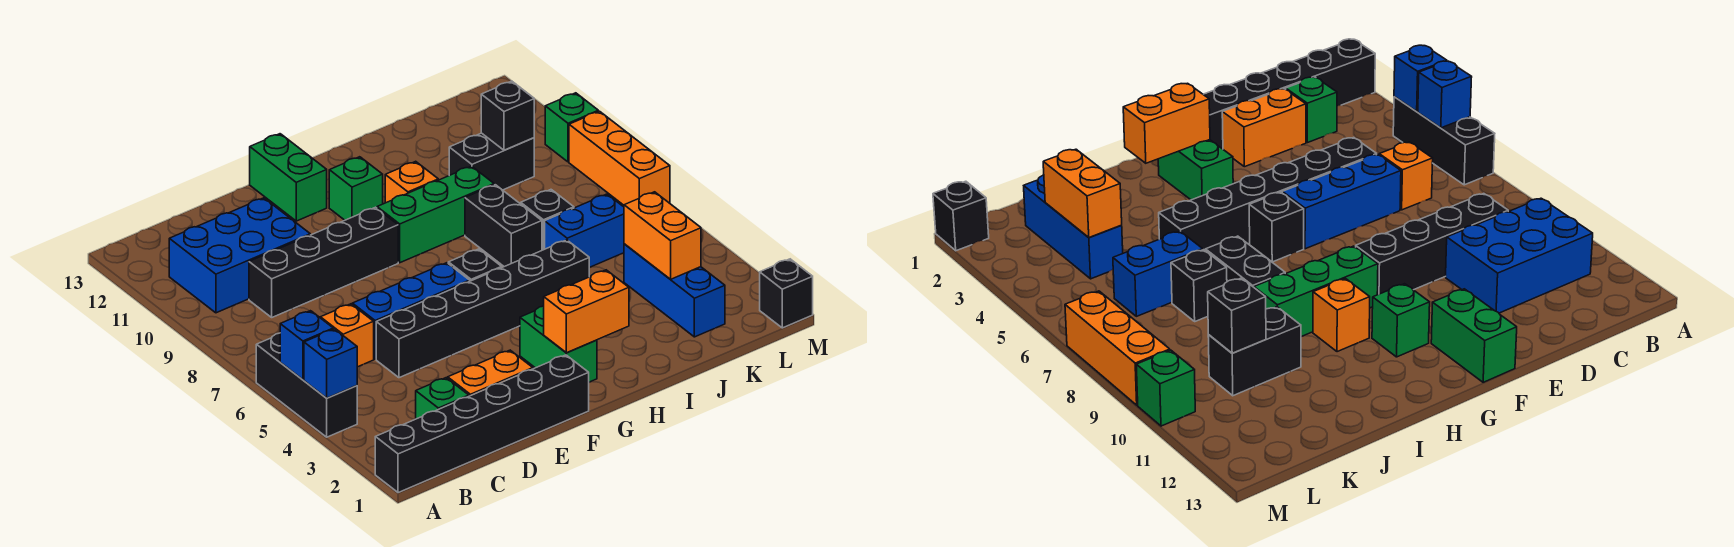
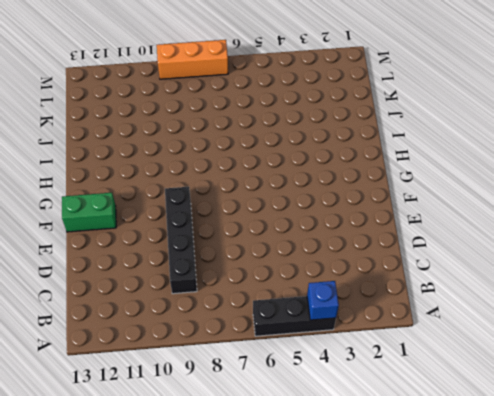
none -> black 1x6 brick [375,355,589,493]
none -> blue 2x3 brick [169,198,310,313]
none -> green 1x1 brick [416,378,469,419]

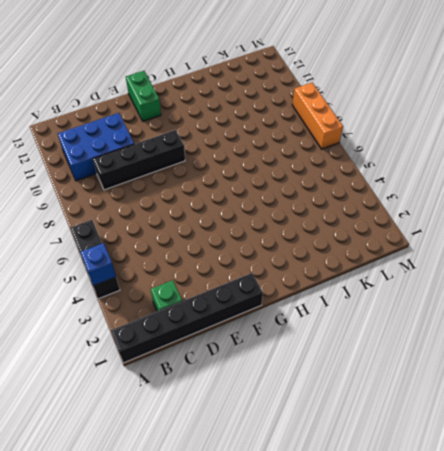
none -> orange 1x1 brick [320,304,374,367]
none -> orange 1x2 brick [448,350,533,396]
none -> black 1x6 brick [376,240,589,378]

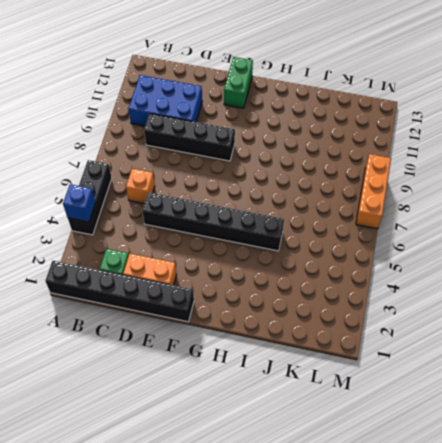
none -> blue 1x3 brick [352,263,470,359]
none -> green 1x2 brick [520,306,597,382]
none -> black 1x1 brick [448,249,502,281]

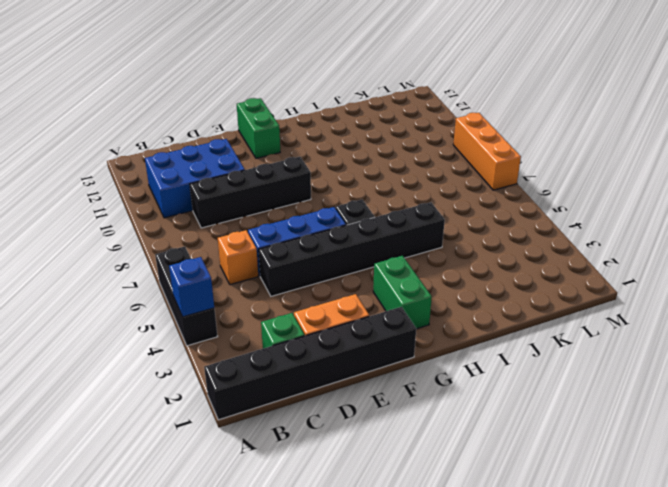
none -> green 1x3 brick [377,166,494,263]
none -> green 1x1 brick [329,157,383,220]
none -> orange 1x1 brick [385,161,438,203]

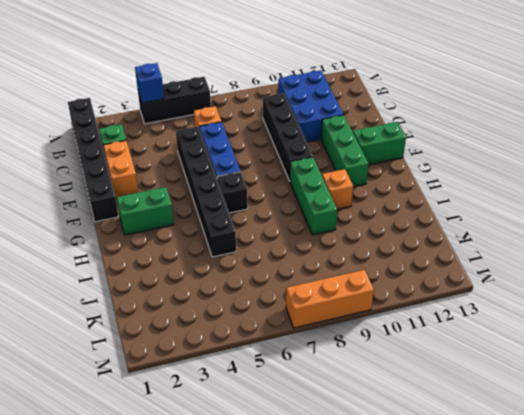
green 1x3 brick [321,115,368,187] -> green 1x1 brick [329,157,383,220]
none -> black 1x2 brick [465,185,542,267]
none -> blue 1x2 brick [545,194,624,268]
none -> black 1x1 brick [521,190,574,250]

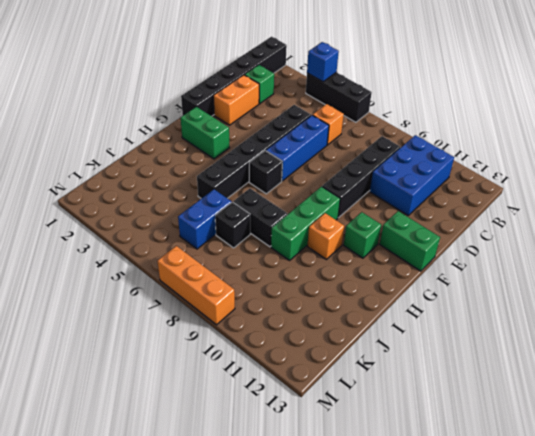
none -> black 1x2 brick [449,133,534,190]
none -> blue 1x3 brick [624,244,725,337]
none -> black 1x1 brick [760,259,813,328]

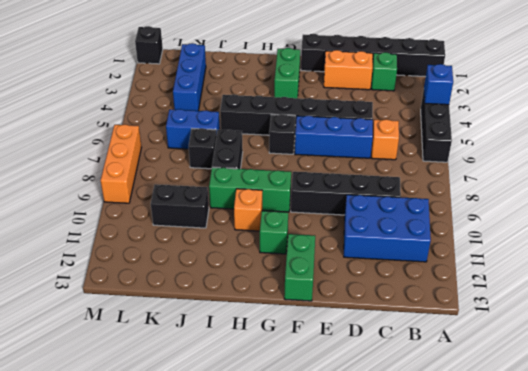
none -> green 1x1 brick [545,93,598,162]
none -> blue 1x1 brick [280,311,333,380]
none -> orange 1x2 brick [544,270,629,353]

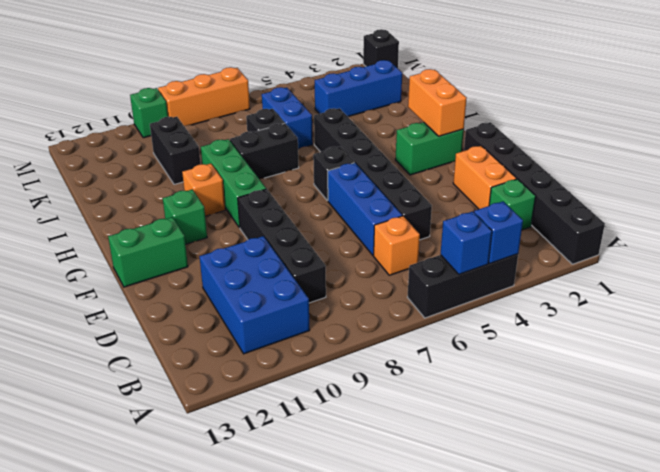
none -> orange 1x2 brick [624,192,701,279]
none -> black 1x1 brick [481,81,534,150]

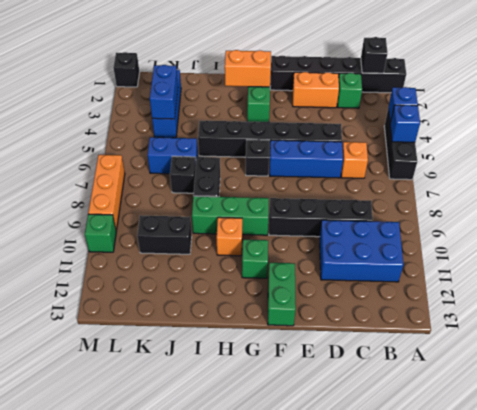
black 1x1 brick [361,37,388,73] -> black 1x1 brick moved to [481,81,534,150]
blue 1x2 brick [150,65,178,119] -> orange 1x2 brick [624,192,701,279]

